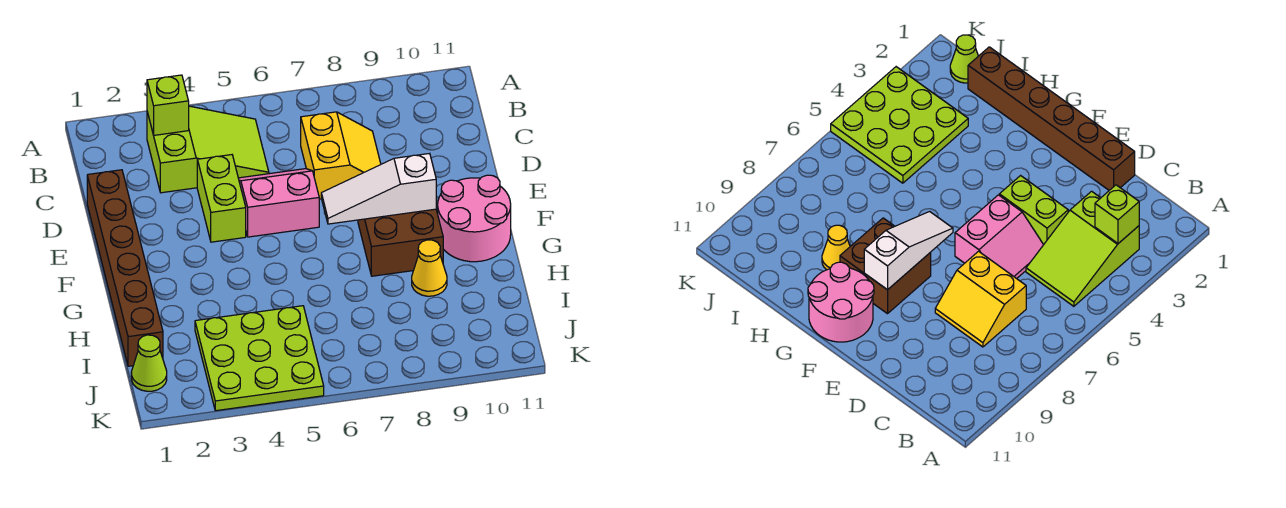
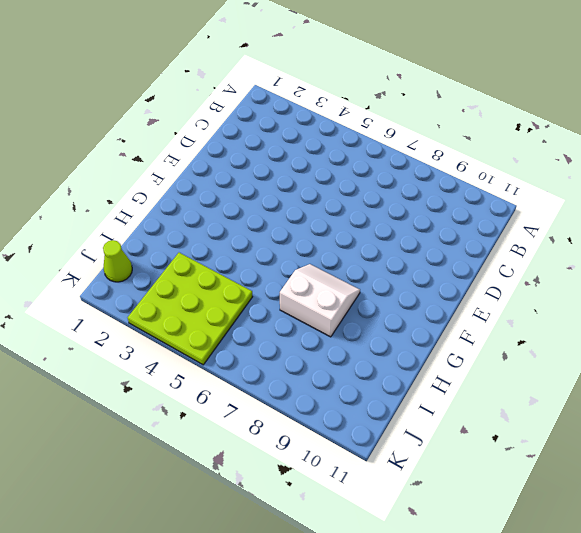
white 2x2 slope [280,264,360,337] -> brown 2x2 brick [358,209,443,276]
none -> lime 2x3 slope [147,106,269,193]
none -> yellow 2x2 slope [301,112,381,199]
none -> brown 1x6 brick [87,170,163,366]

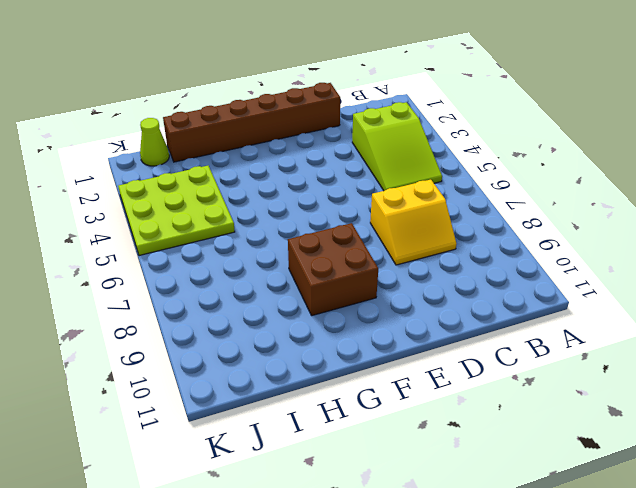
none -> lime 1x2 brick [197,155,246,242]
none -> pink 2x2 slope [238,169,319,237]
none -> pink 2x2 round brick [438,175,511,262]

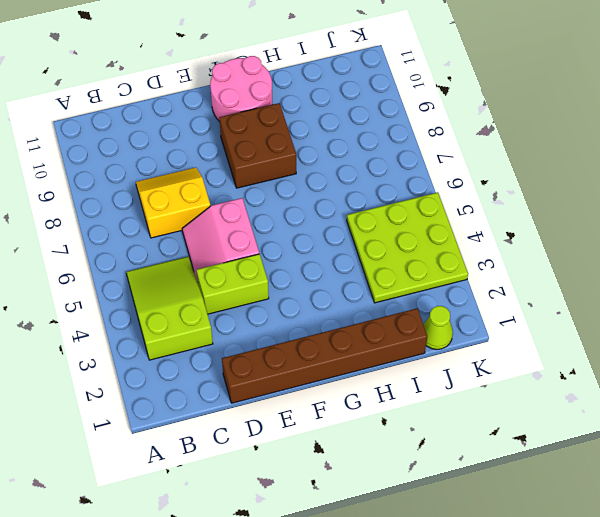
none -> yellow 1x1 cone [412,240,447,296]
none -> lime 1x1 brick [147,75,189,135]
none -> white 1x3 slope [321,153,436,224]

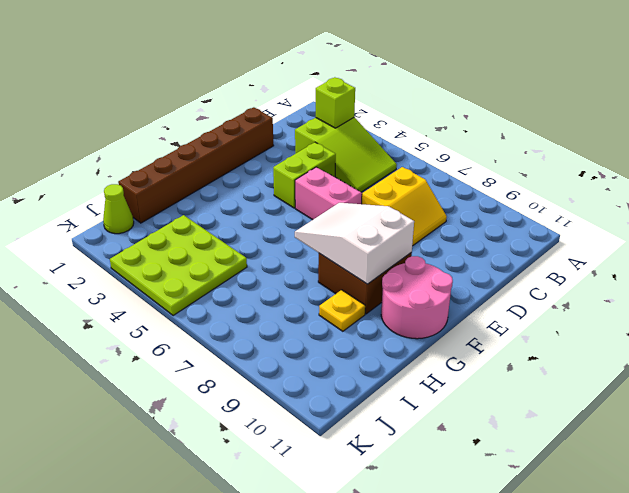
white 2x3 slope [295,203,414,284] -> white 1x3 slope [321,153,436,224]
yellow 1x1 plate [319,290,365,331] -> yellow 1x1 cone [412,240,447,296]

